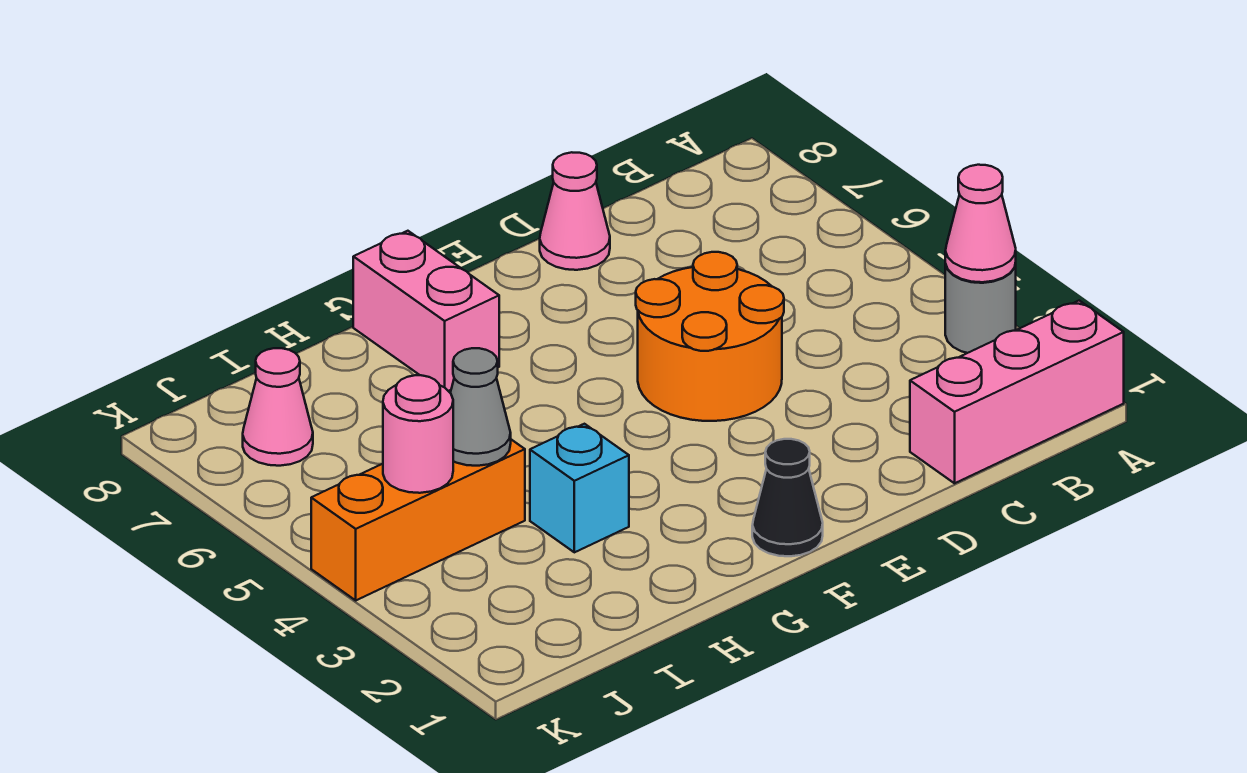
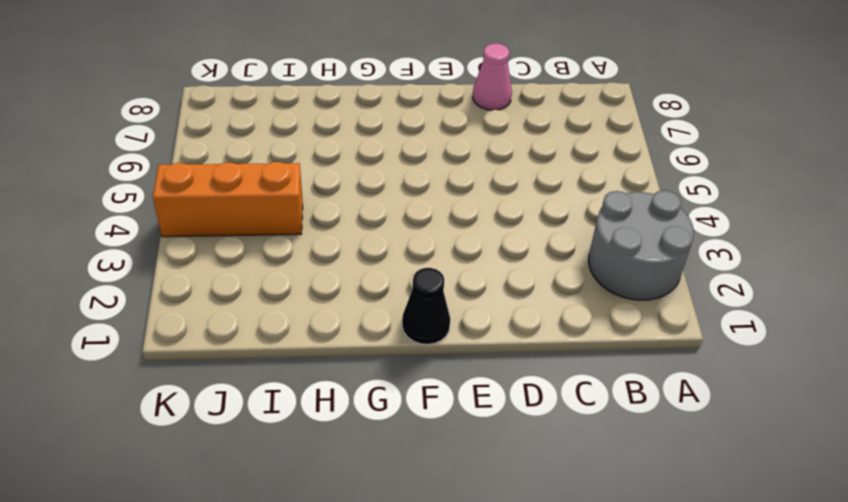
grey 2x2 round brick [588,190,694,300] -> grey 1x1 round brick [945,263,1016,353]
none -> pink 1x3 brick [910,301,1124,483]
none -> orange 2x2 round brick [636,252,784,421]
none -> pink 1x2 brick [353,231,499,391]

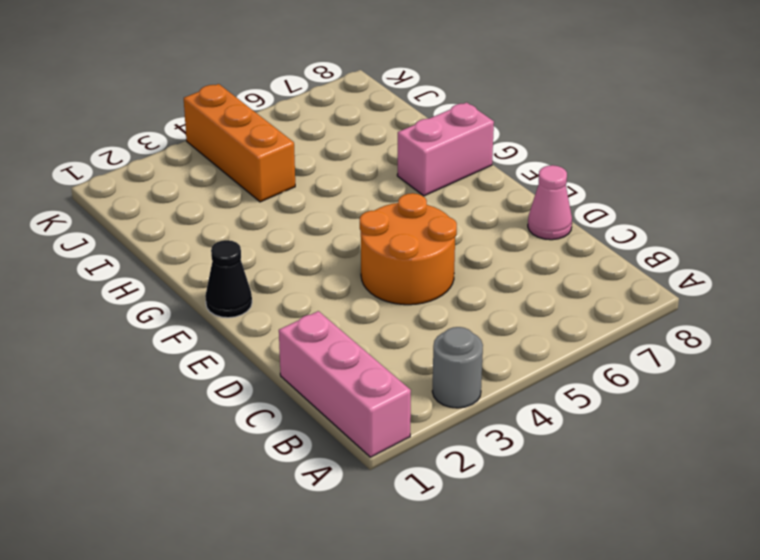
none -> cyan 1x1 brick [530,424,629,552]
none -> pink 1x1 cone [243,348,313,466]
none -> pink 1x1 cone [945,165,1016,282]

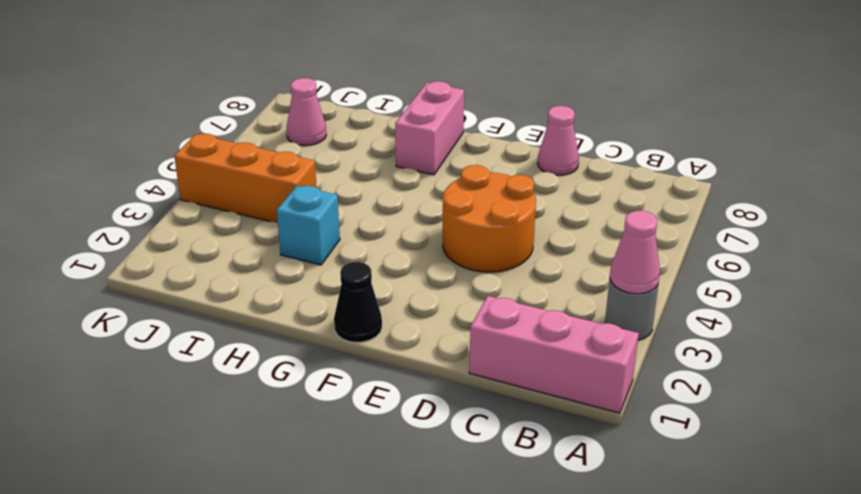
none -> grey 1x1 cone [450,348,511,466]
none -> pink 1x1 round brick [383,375,453,493]

